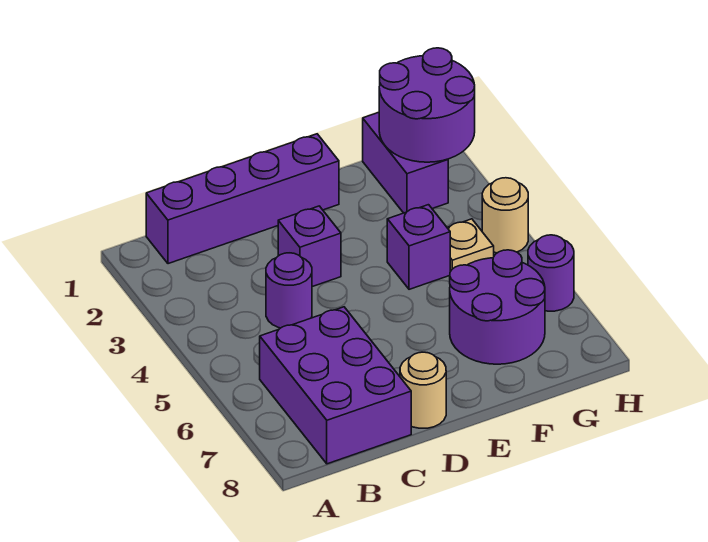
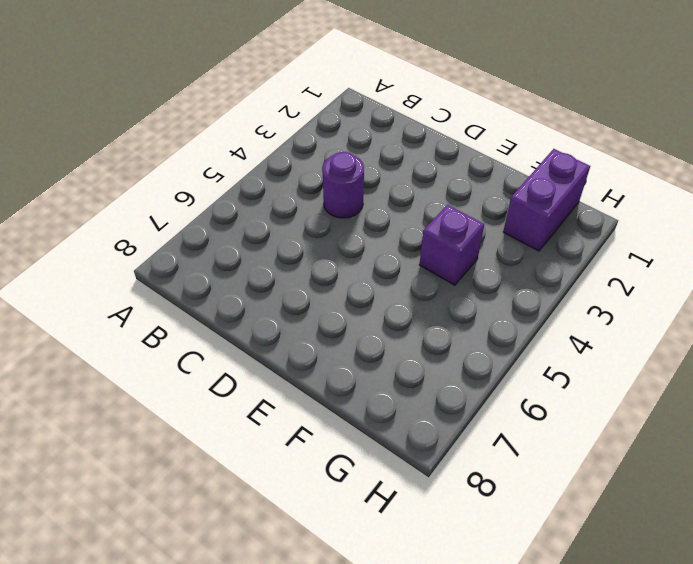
none -> purple 1x4 brick [146,134,339,264]
none -> purple 2x3 brick [260,307,411,464]
none -> purple 1x1 brick [278,206,341,287]

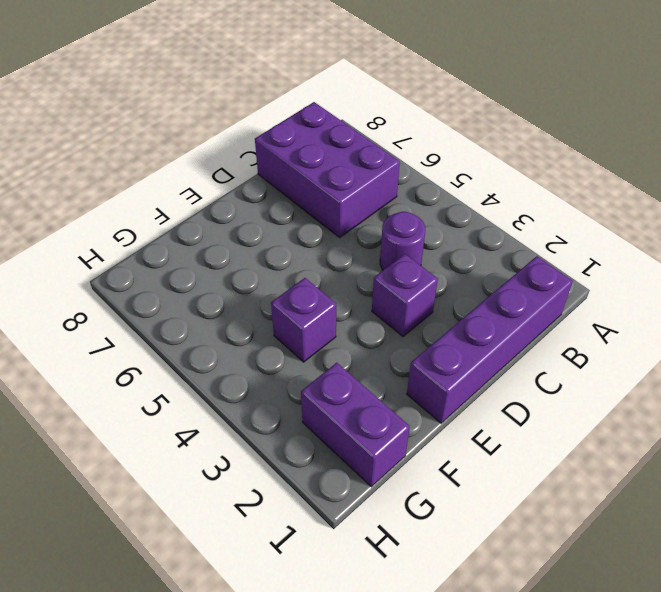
none -> tan 1x1 round brick [400,352,446,428]
none -> purple 2x2 round brick [450,250,545,364]
none -> tan 1x1 plate [447,219,494,272]

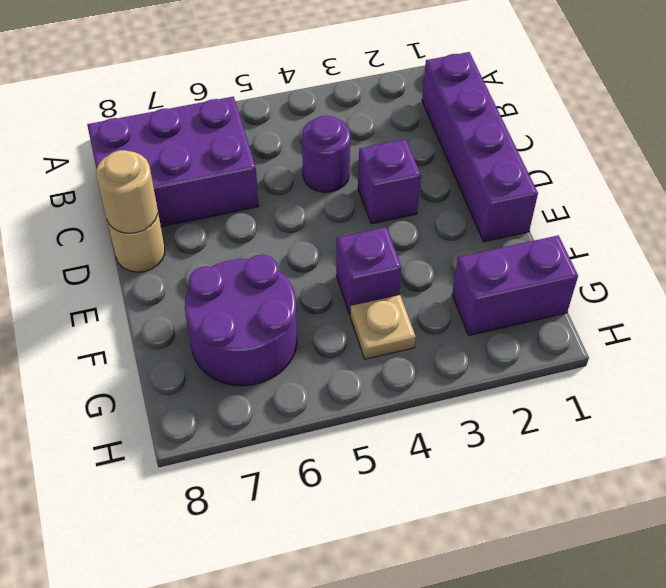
tan 1x1 round brick [96,150,158,233] -> tan 1x1 round brick moved to [482,178,528,253]
none -> purple 1x1 round brick [528,235,574,311]
none -> purple 2x2 round brick [379,48,475,162]

